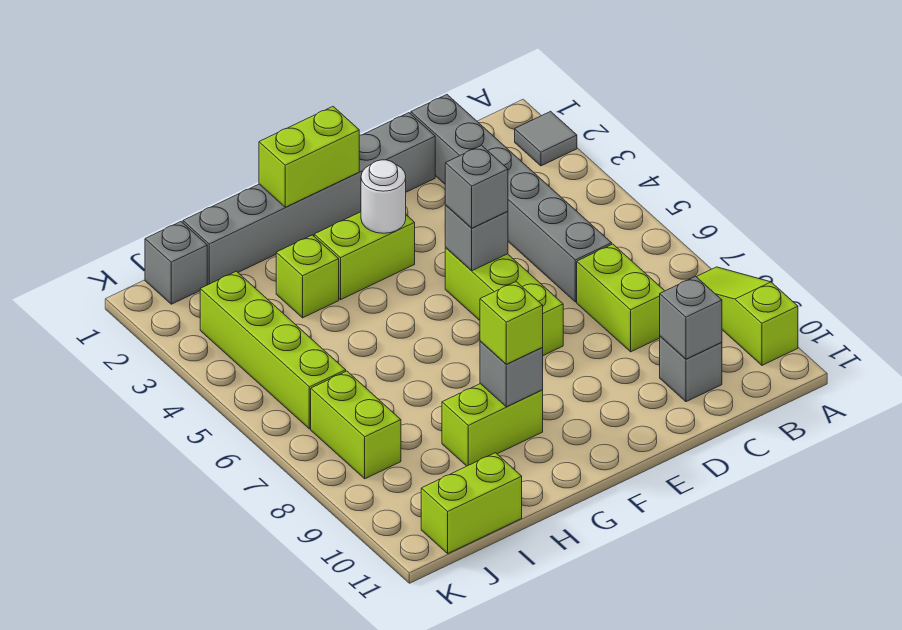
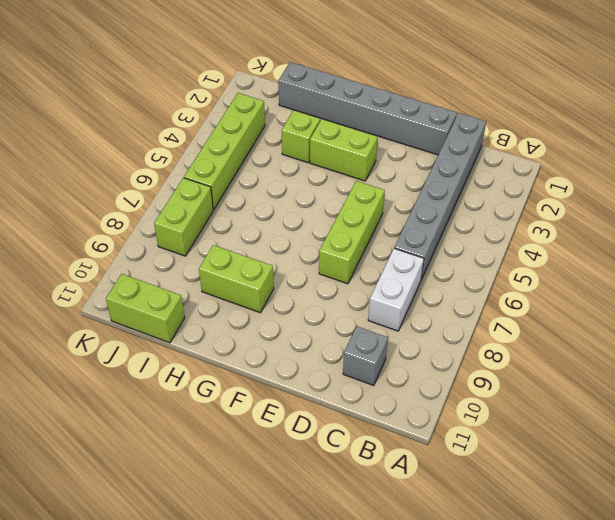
white 1x2 brick [368,248,424,331] -> lime 1x2 brick [577,244,664,352]
none -> grey 1x1 tile [515,111,577,166]
none -> lime 1x3 slope [696,267,798,365]
none -> grey 1x1 brick [145,222,207,304]

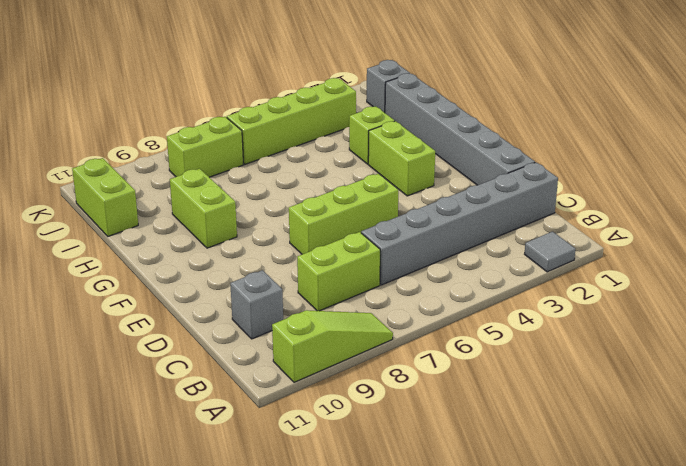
none -> grey 1x1 brick [660,276,722,359]
none -> grey 1x1 brick [445,205,508,271]
none -> lime 1x2 brick [259,107,359,207]

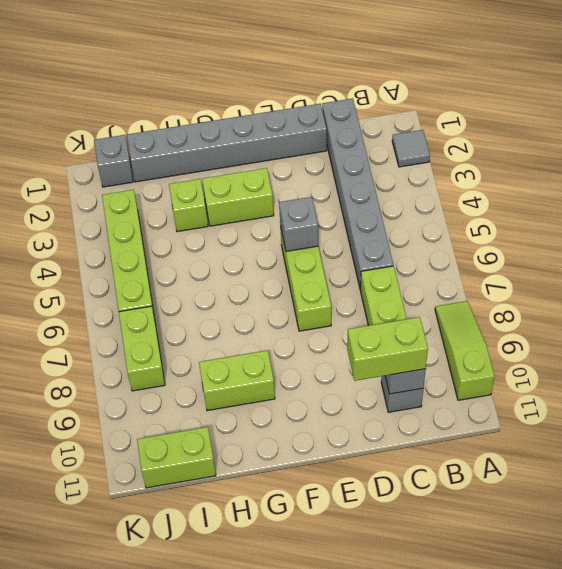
lime 1x2 brick [347,317,428,381] -> lime 1x2 brick moved to [259,107,359,207]
none -> white 1x1 round brick [361,160,406,233]
none -> grey 1x1 brick [480,341,543,407]
none -> grey 1x1 brick [445,145,508,228]

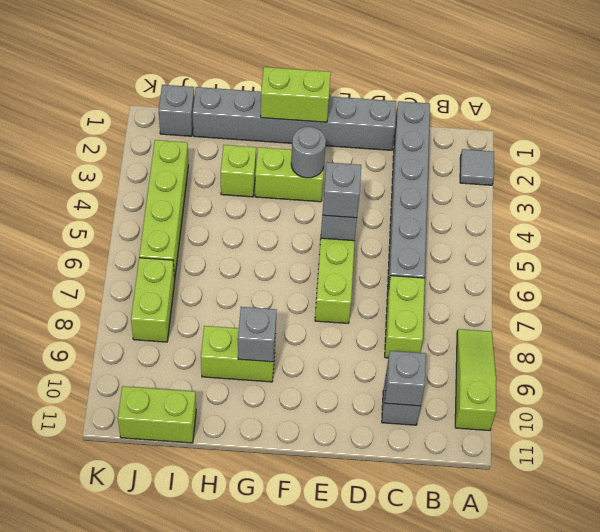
grey 1x1 round brick [291,127,326,178] -> white 1x1 round brick [361,160,406,233]
none -> lime 1x1 brick [480,282,543,364]

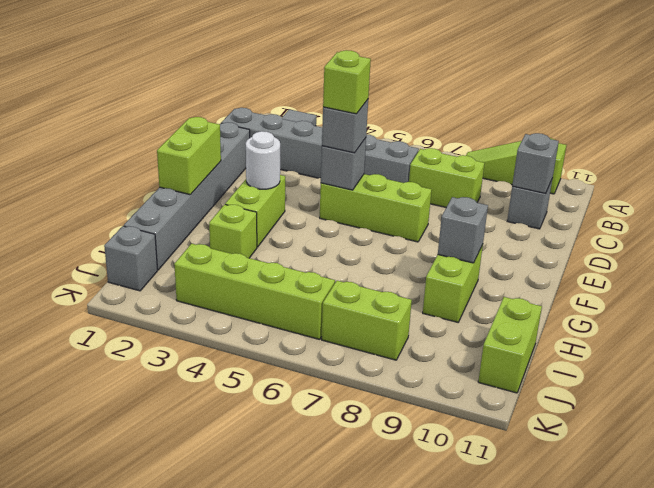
lime 1x1 brick [323,50,371,114] -> lime 1x1 brick moved to [480,282,543,364]

